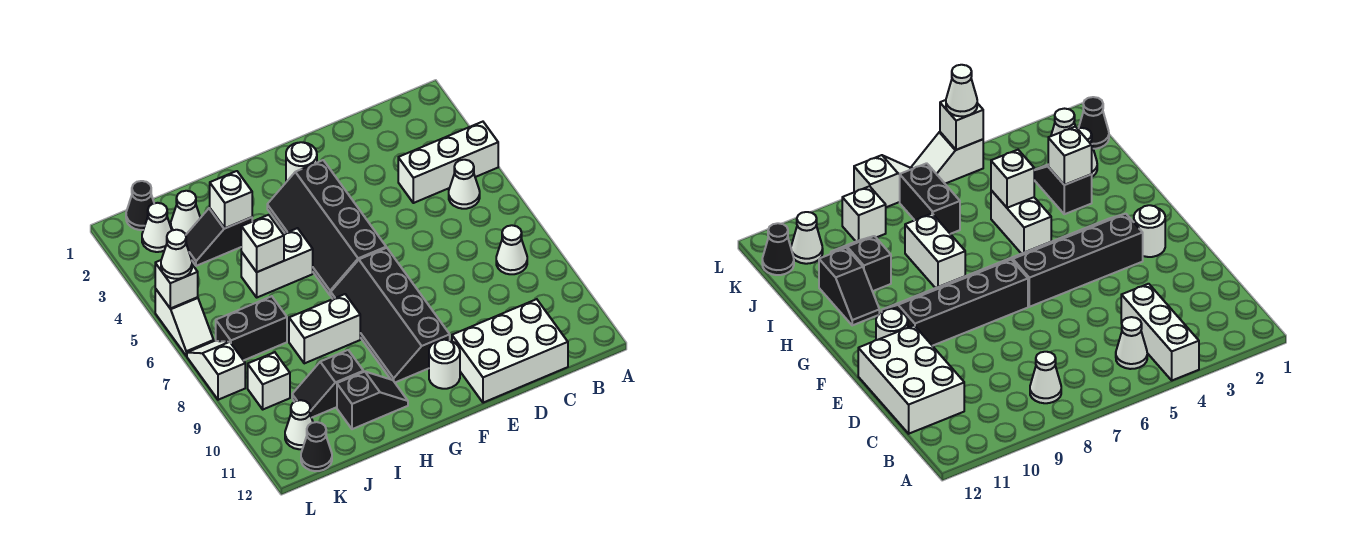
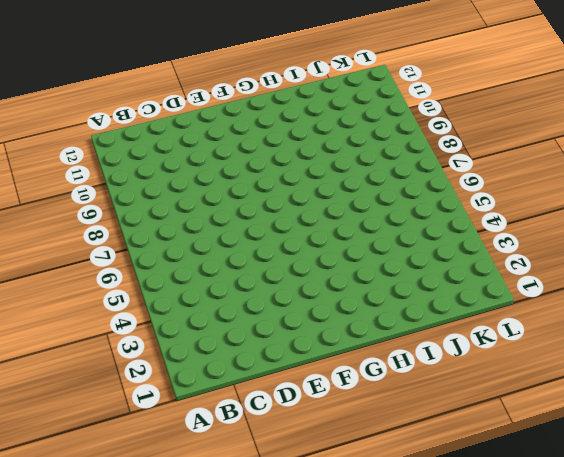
none -> white 1x3 brick [398,122,498,203]
none -> white 1x1 cone [449,160,480,209]
none -> white 1x1 cone [496,225,527,274]

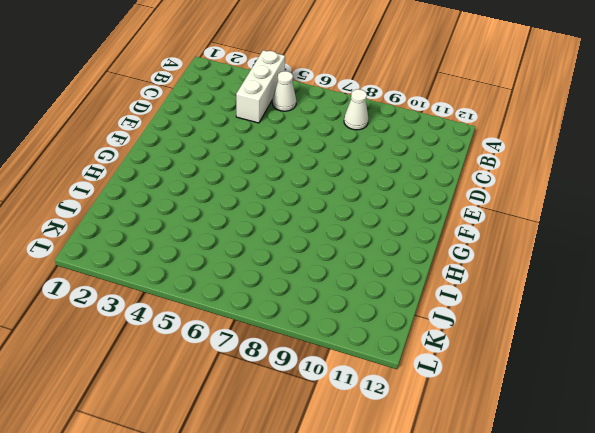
none -> white 2x3 brick [452,299,568,403]
none -> white 1x1 round brick [286,142,317,182]
none -> black 2x4 slope [267,160,386,295]

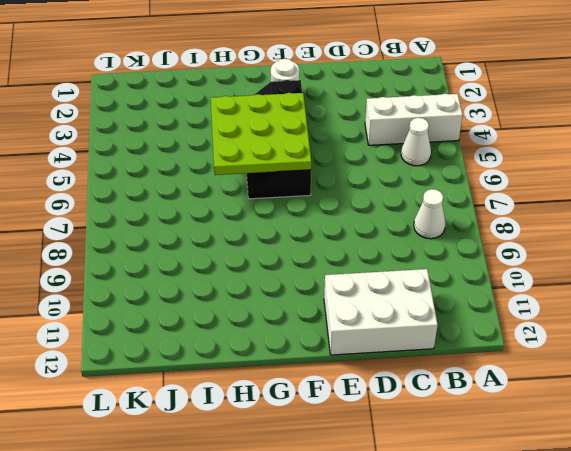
lime 3x3 plate [211,93,311,175] -> none
none -> black 2x4 slope [331,248,450,382]
none -> white 1x1 round brick [429,340,460,389]
none -> white 1x2 brick [241,228,313,297]

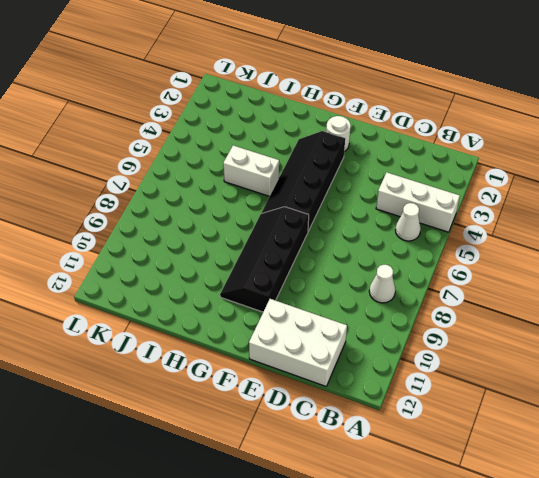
none -> white 1x1 round brick [429,340,460,389]
none -> white 1x2 brick [289,294,360,363]
none -> black 1x2 slope [337,372,408,429]

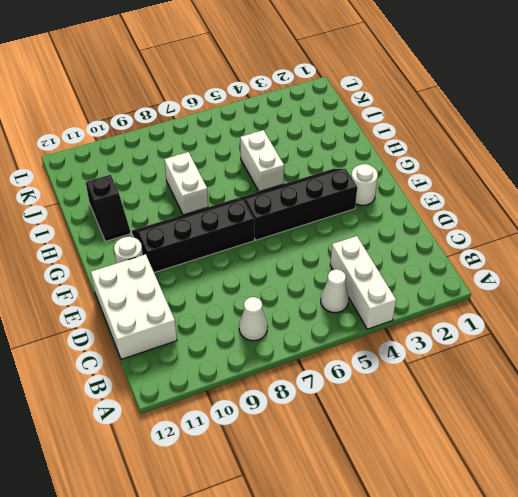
none -> black 1x2 slope [186,208,252,266]
none -> black 1x2 slope [292,350,363,418]
none -> white 1x1 cone [171,191,200,235]

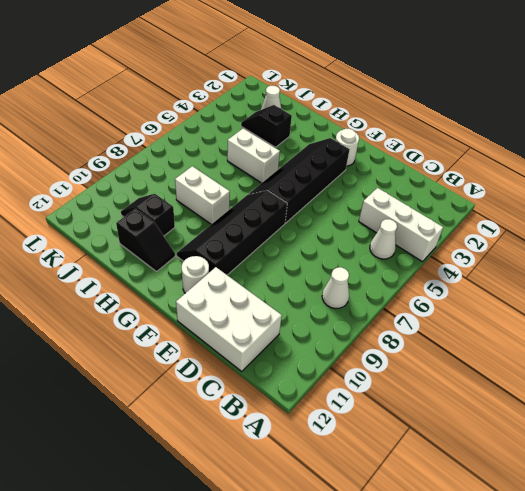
none -> black 1x2 brick [216,296,287,360]
none -> black 1x1 cone [126,181,154,230]
none -> white 1x1 cone [142,203,172,252]

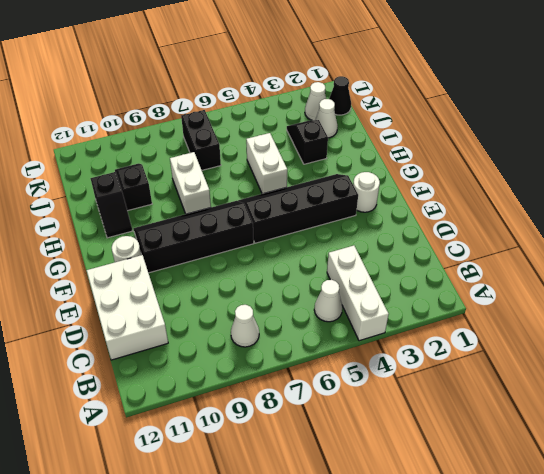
none -> white 1x1 brick [248,352,290,409]
none -> white 1x1 cone [285,400,313,449]
none -> black 1x1 cone [301,422,332,471]

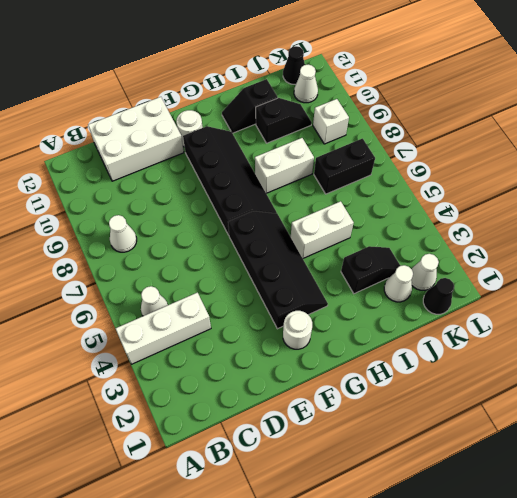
none -> white 1x2 slope [155,289,214,356]
none -> white 1x2 slope [187,341,245,400]
none -> white 1x1 brick [210,171,252,228]

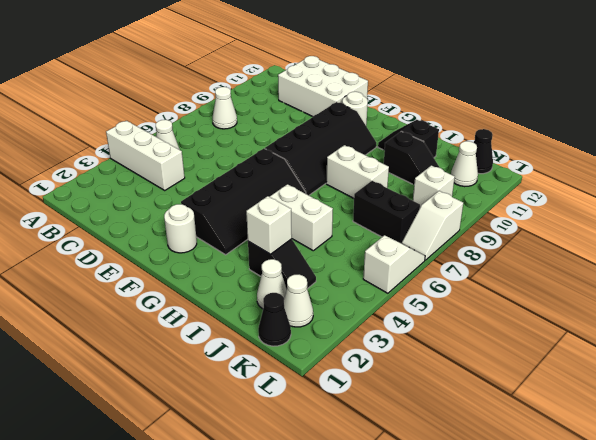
none -> white 1x1 brick [241,215,284,272]
none -> white 1x1 brick [155,260,198,308]
none -> white 1x1 cone [161,230,192,279]

